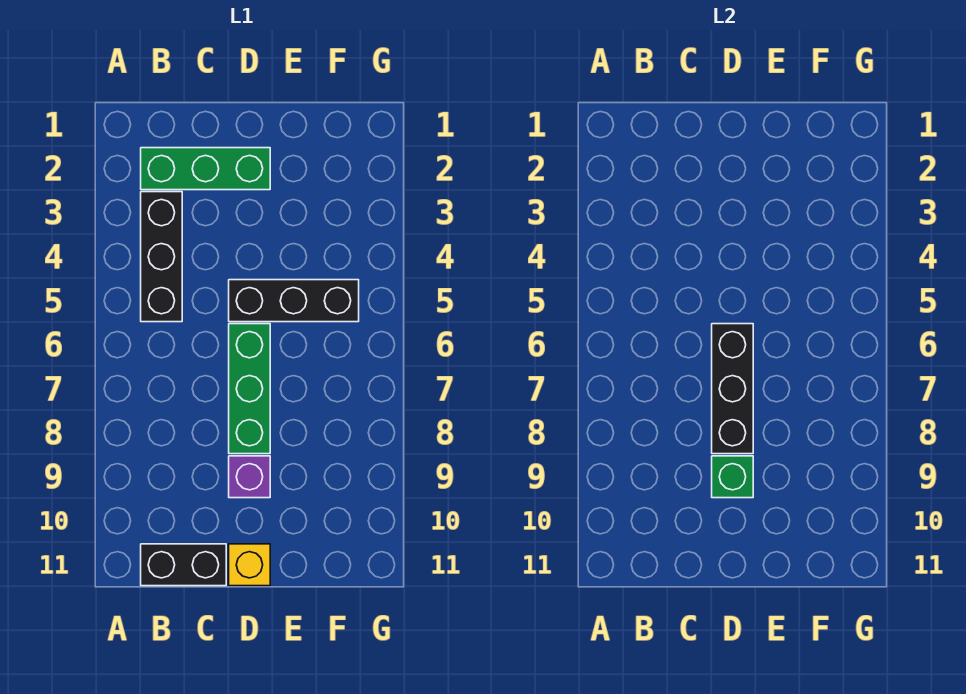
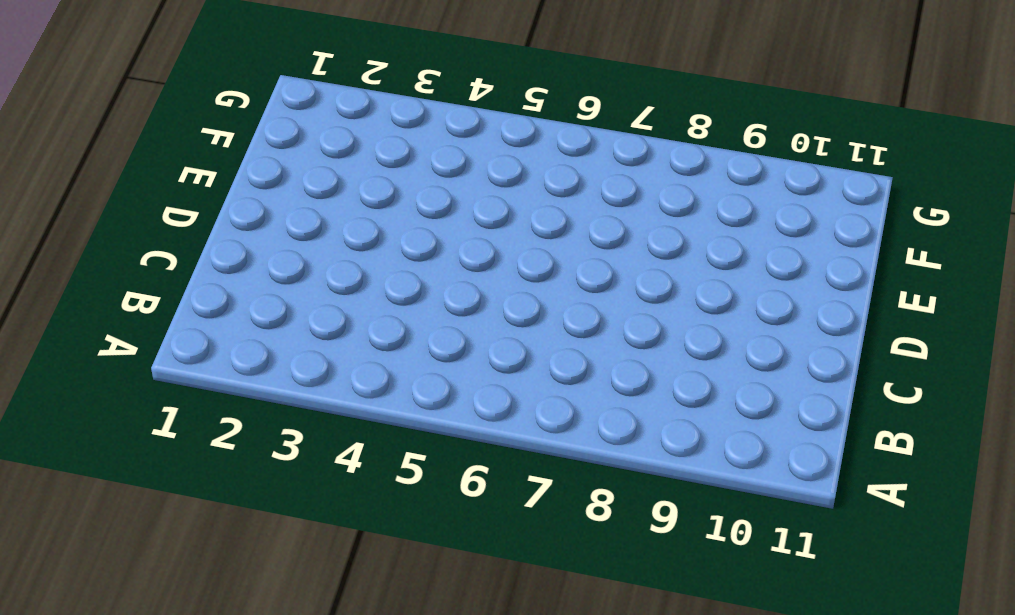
none -> green 1x3 brick [141,148,270,190]
none -> black 1x3 brick [141,192,182,322]

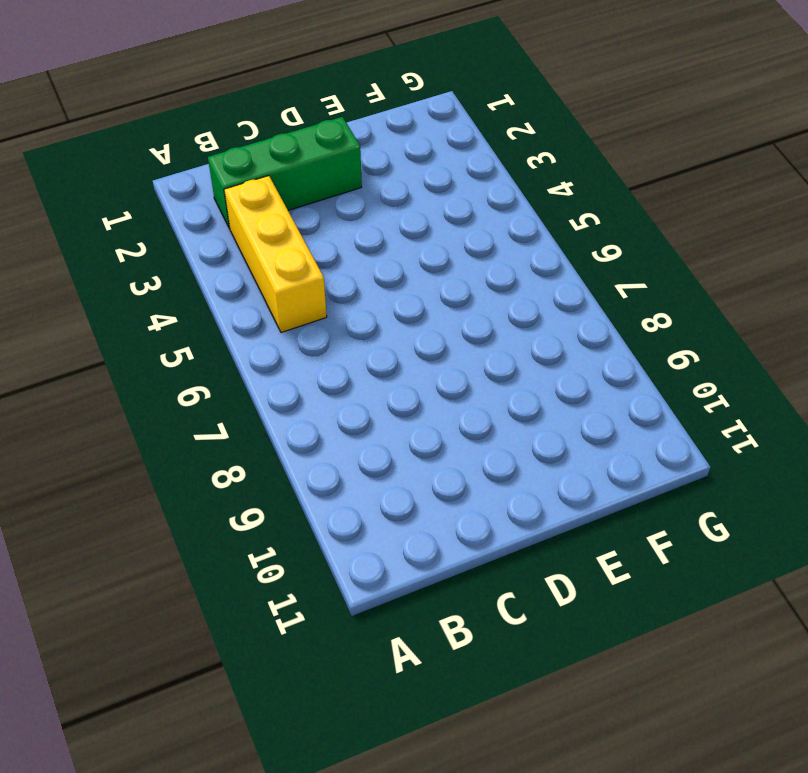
yellow 1x3 brick [224,176,327,333] -> black 1x3 brick [141,192,182,322]
none -> black 1x2 brick [141,544,226,586]
none -> black 1x3 brick [229,280,359,322]

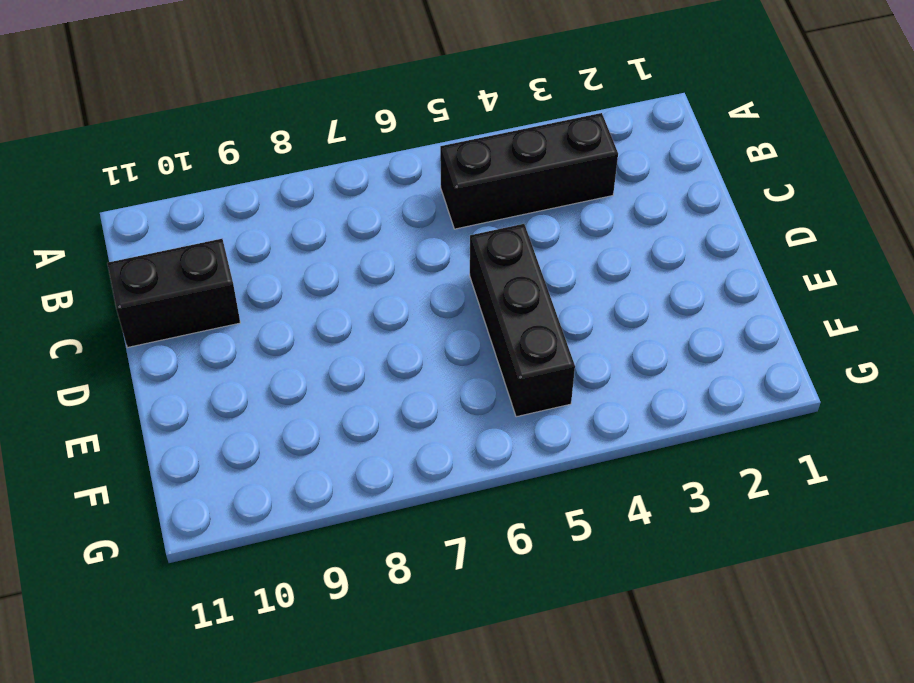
black 1x2 brick [107,239,240,348] -> black 1x2 brick turned to [141,544,226,586]
none -> green 1x3 brick [141,148,270,190]
none -> green 1x3 brick [229,324,270,454]

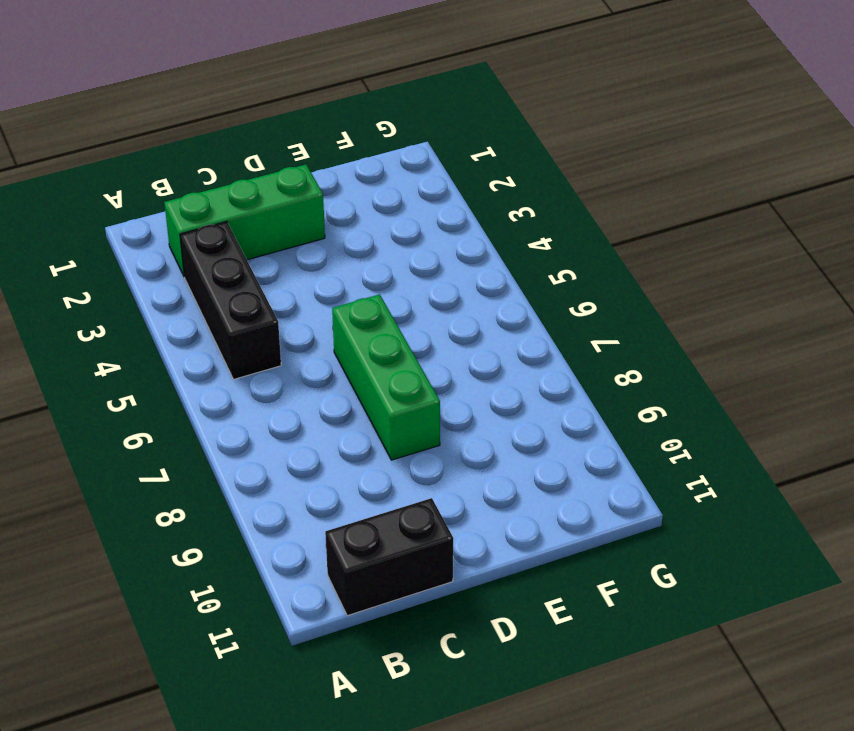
none -> black 1x3 brick [229,280,359,322]
none -> purple 1x1 brick [229,456,270,498]

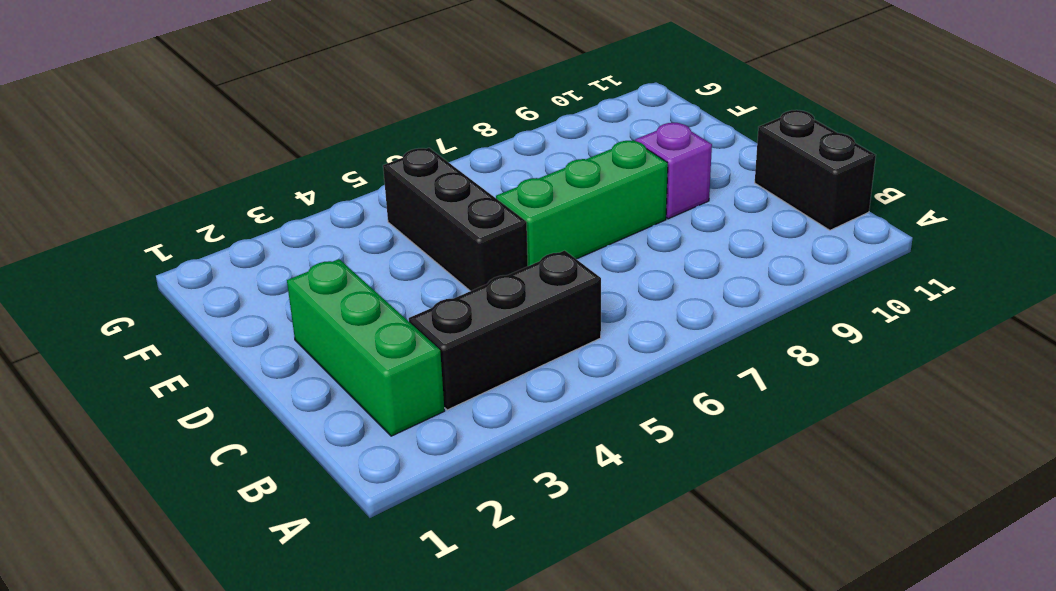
none -> yellow 1x1 brick [229,544,270,586]
none -> black 1x3 brick [712,324,753,454]

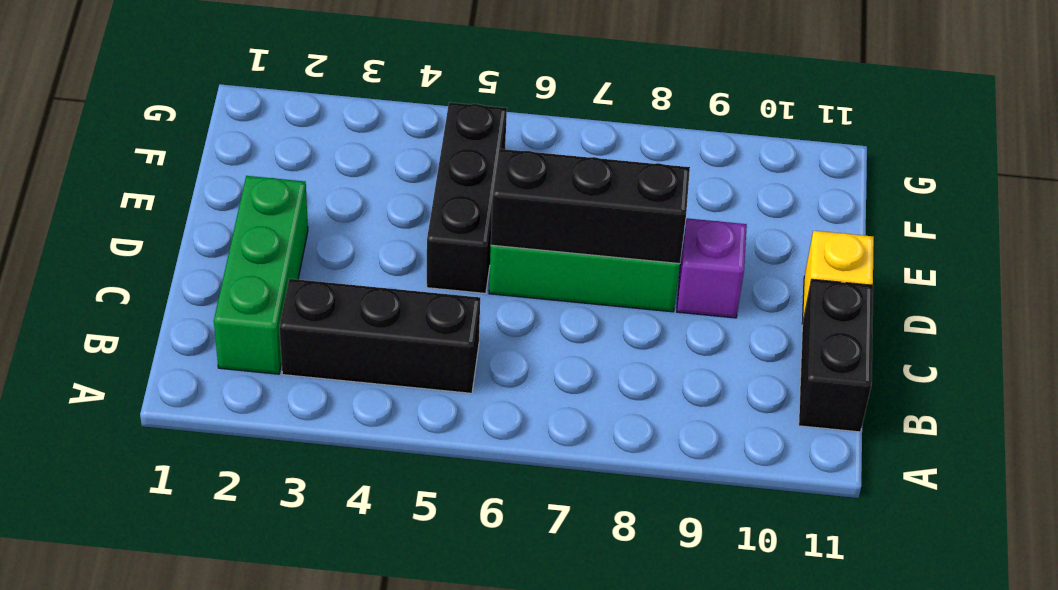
none -> green 1x1 brick [712,456,753,498]

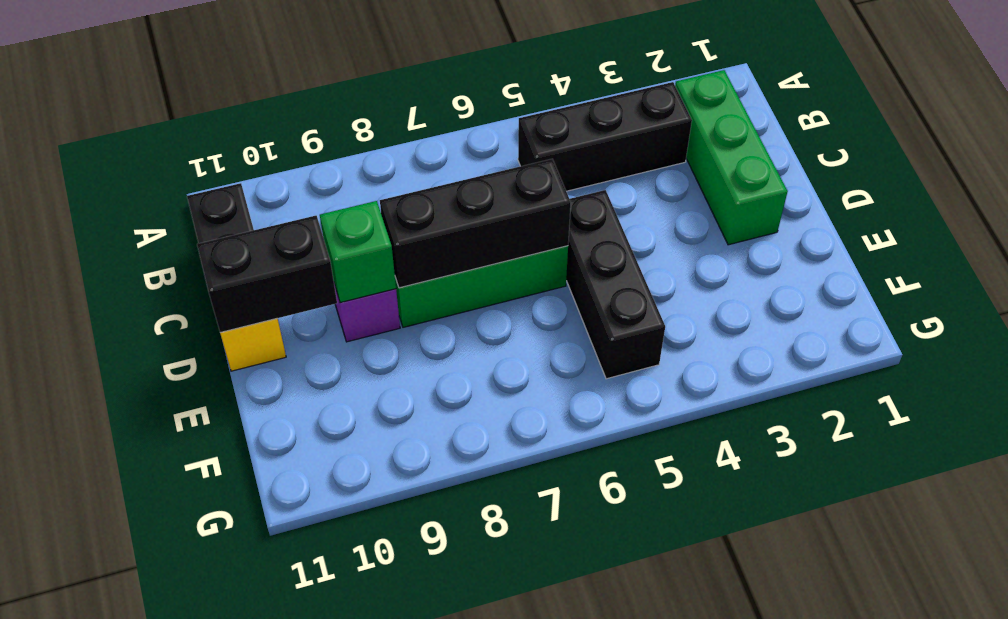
black 1x2 brick [197,216,337,333] -> none

